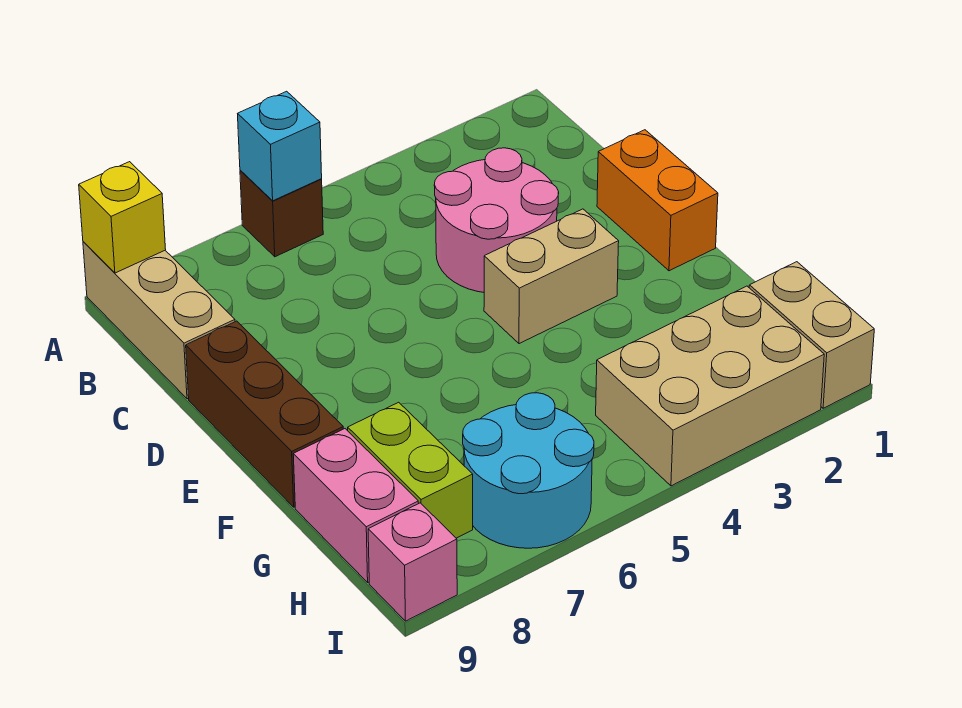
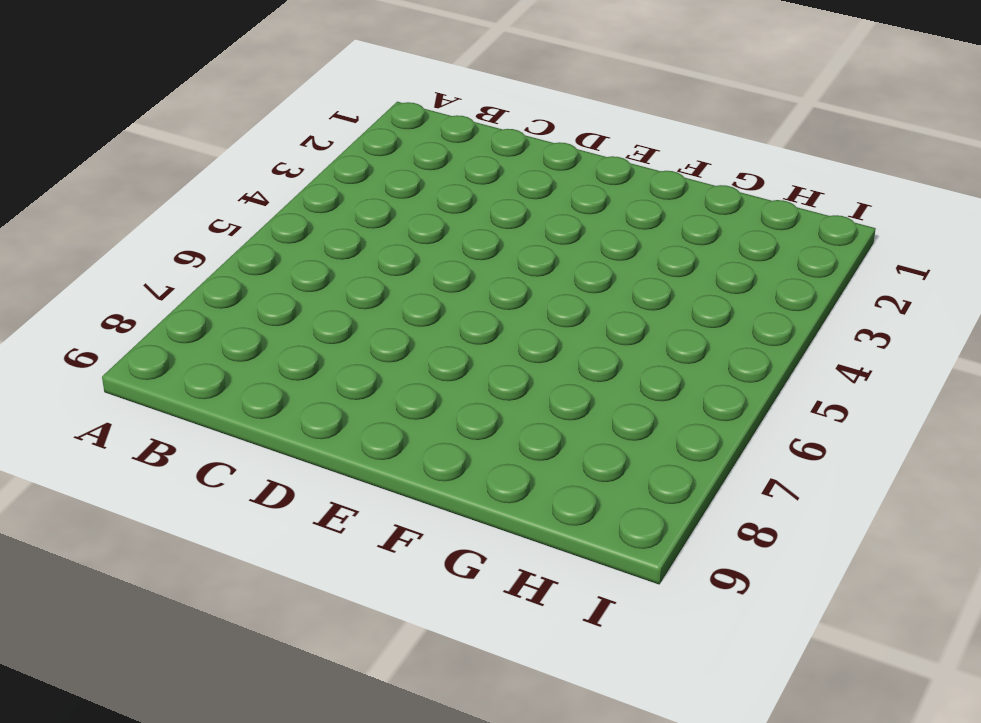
none -> brown 1x1 brick [240,170,323,257]
none -> tan 1x3 brick [83,242,235,399]
none -> pink 2x2 round brick [434,148,559,292]

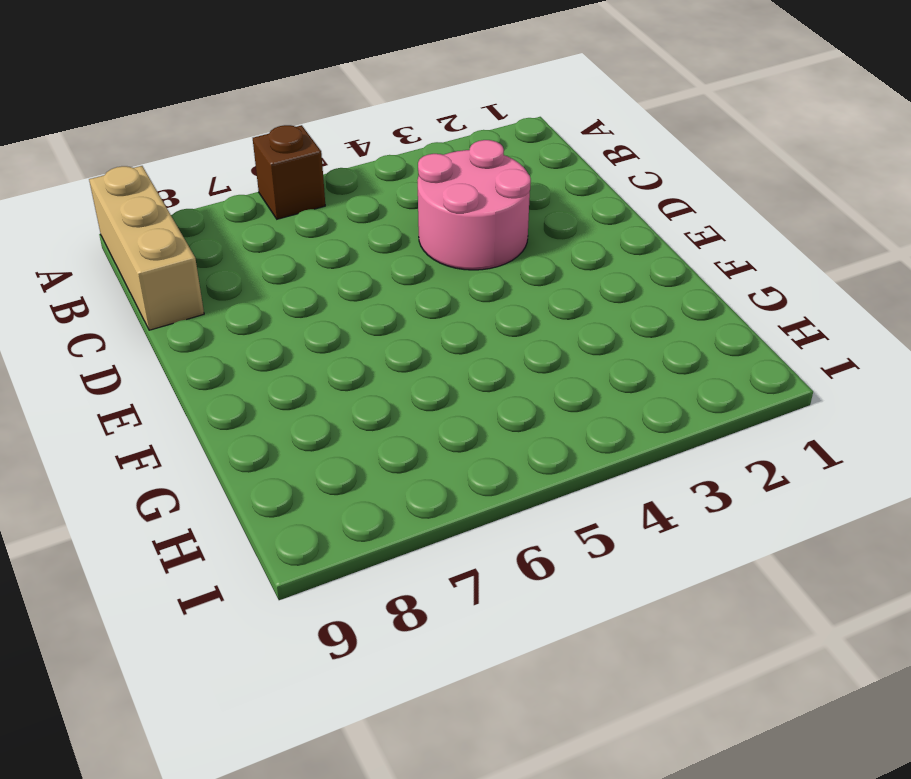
none -> orange 1x2 brick [597,130,718,271]
none -> brown 1x3 brick [186,321,343,507]
none -> tan 1x2 brick [484,209,619,344]

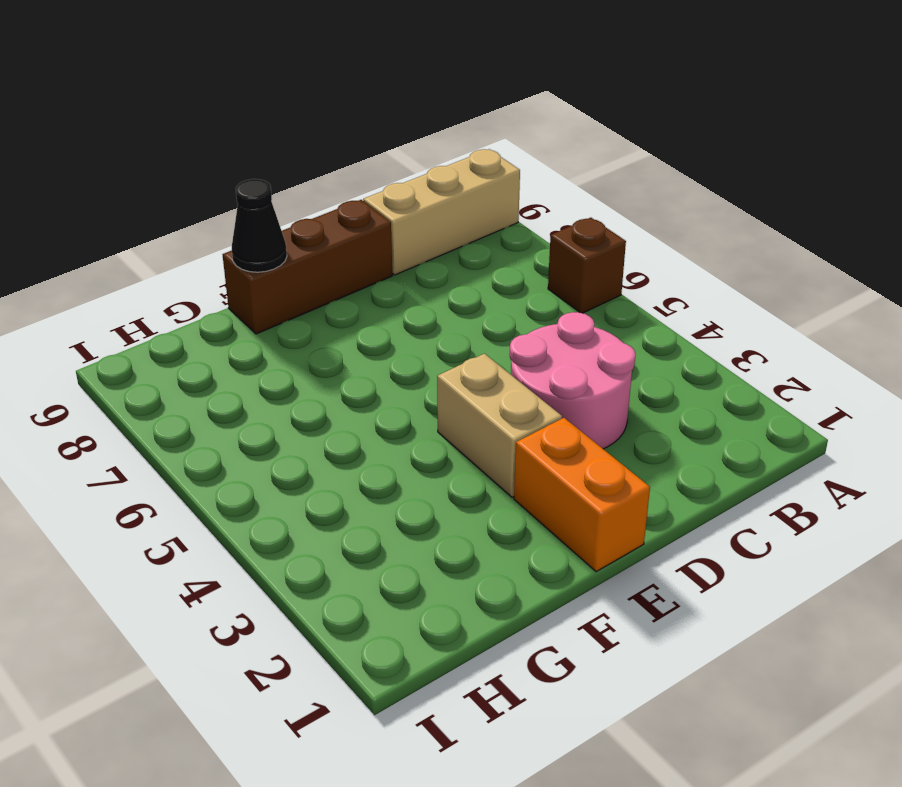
orange 1x2 brick [514,418,650,571] -> orange 1x2 brick turned to [597,130,718,271]
black 1x1 cone [232,179,287,272] -> none
none -> lime 1x2 brick [347,402,473,538]
none -> pink 1x2 brick [293,429,419,582]
none -> tan 1x2 brick [749,262,874,408]

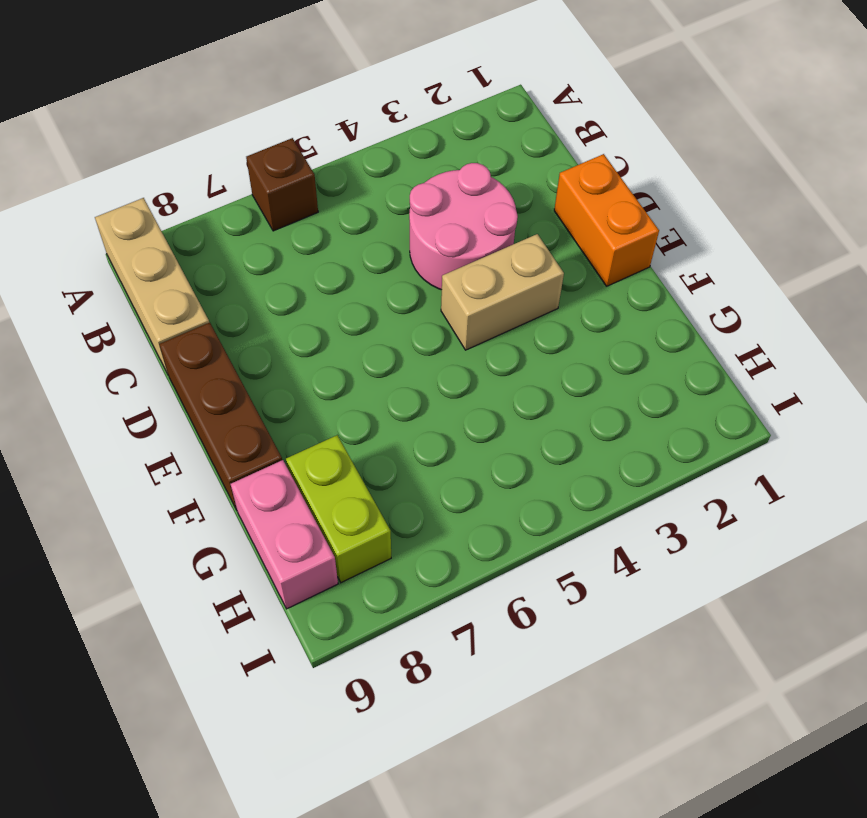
none -> tan 1x2 brick [749,262,874,408]
none -> tan 2x3 brick [596,286,824,486]
none -> cyan 2x2 round brick [463,393,594,548]

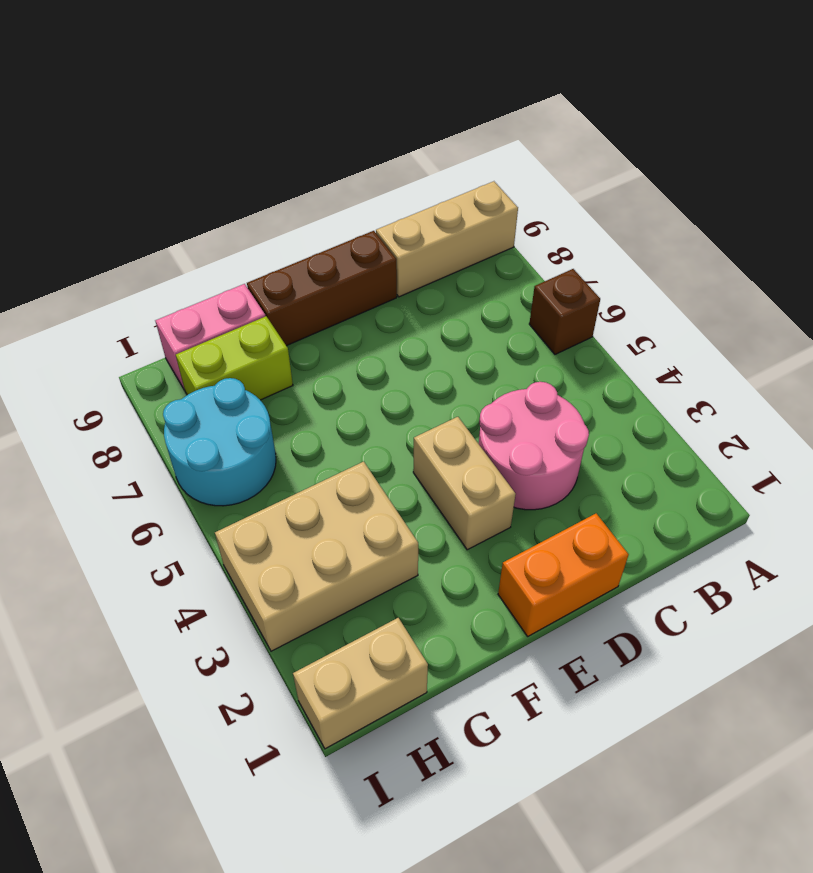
tan 2x3 brick [215,462,418,651] -> tan 2x3 brick turned to [596,286,824,486]
none -> pink 1x1 brick [368,503,457,621]
none -> cyan 1x1 brick [238,91,322,201]
none -> yellow 1x1 brick [79,162,166,273]

